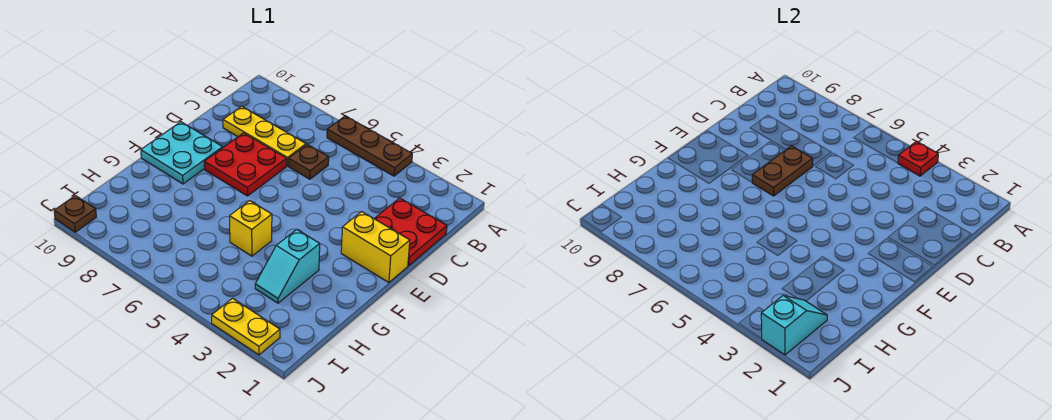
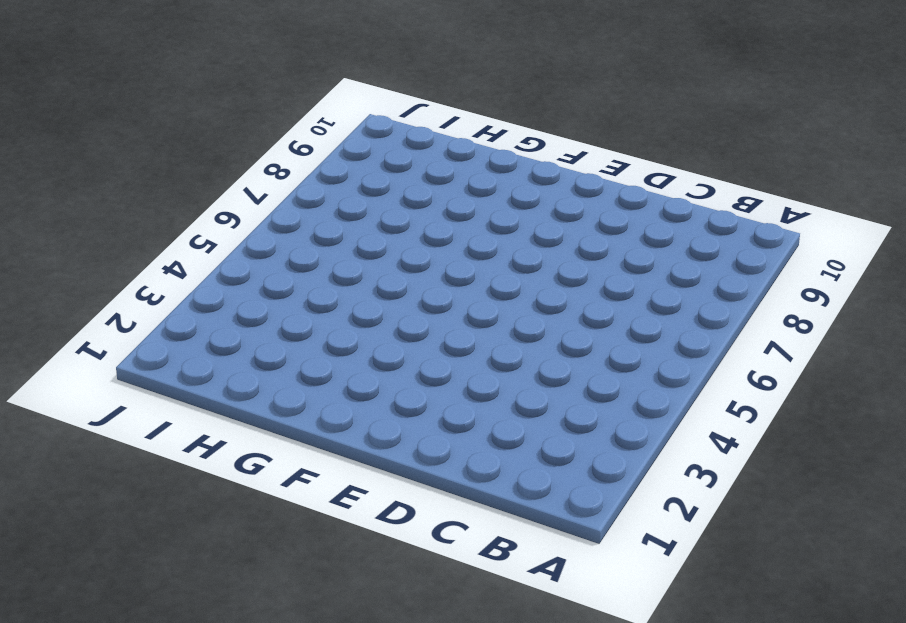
none -> brown 1x3 plate [327,116,412,176]
none -> red 2x2 plate [374,198,447,266]
none -> brown 1x1 plate [289,144,329,179]

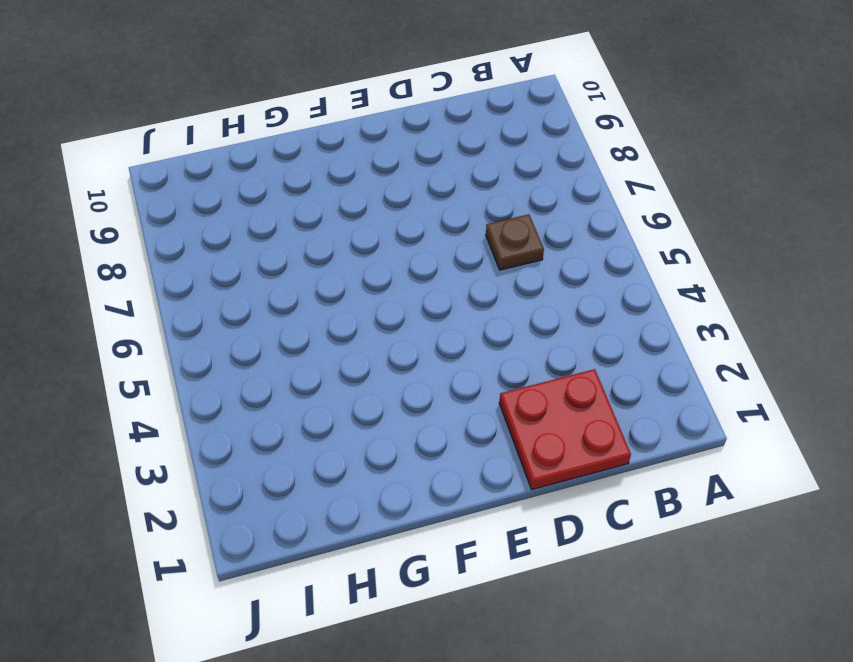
none -> brown 1x3 plate [327,116,412,176]
none -> yellow 1x3 plate [223,106,306,166]
none -> red 2x2 plate [204,133,287,196]

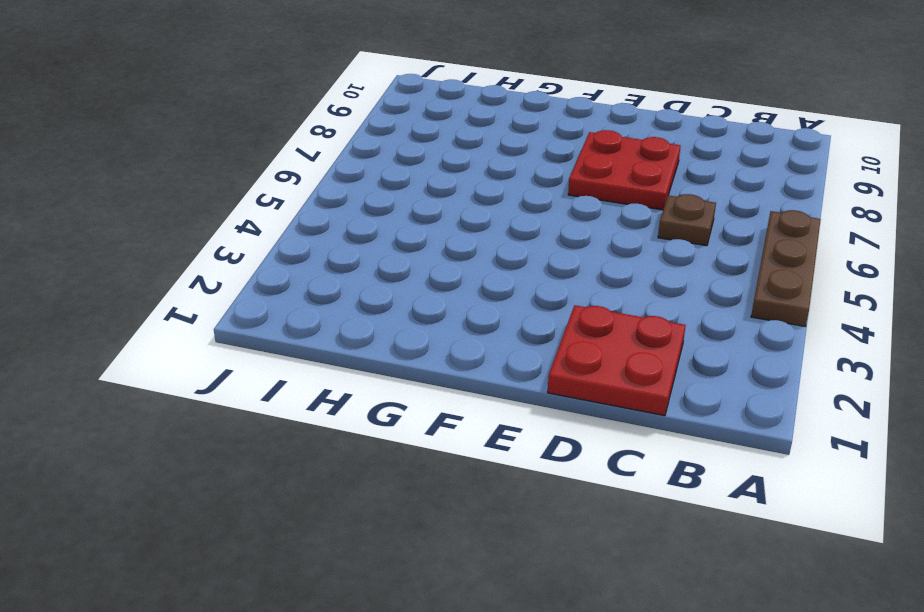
none -> yellow 1x3 plate [223,106,306,166]
none -> yellow 1x2 brick [341,212,410,283]
none -> cyan 2x2 plate [141,122,223,184]

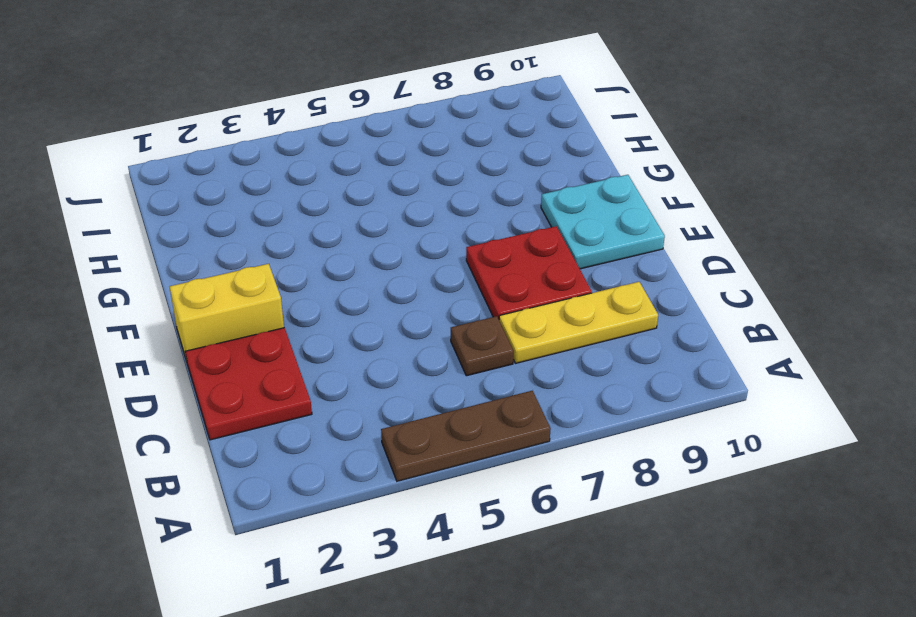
none -> cyan 1x2 slope [255,229,320,303]
none -> yellow 1x1 brick [230,201,272,256]
none -> yellow 1x2 plate [212,298,280,355]

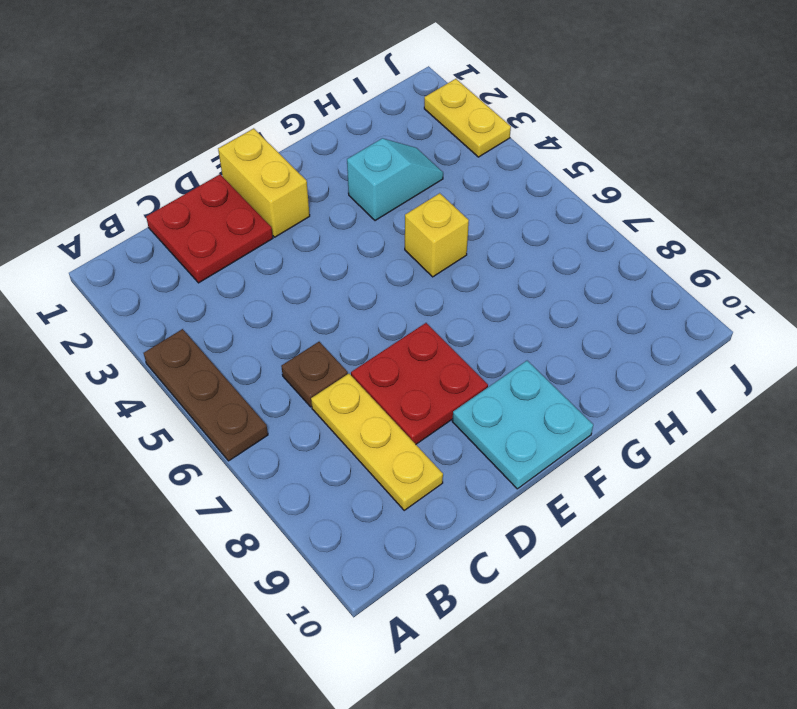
none -> brown 1x1 plate [54,196,96,232]
none -> red 1x1 plate [898,141,938,176]
none -> brown 1x2 plate [752,146,813,196]

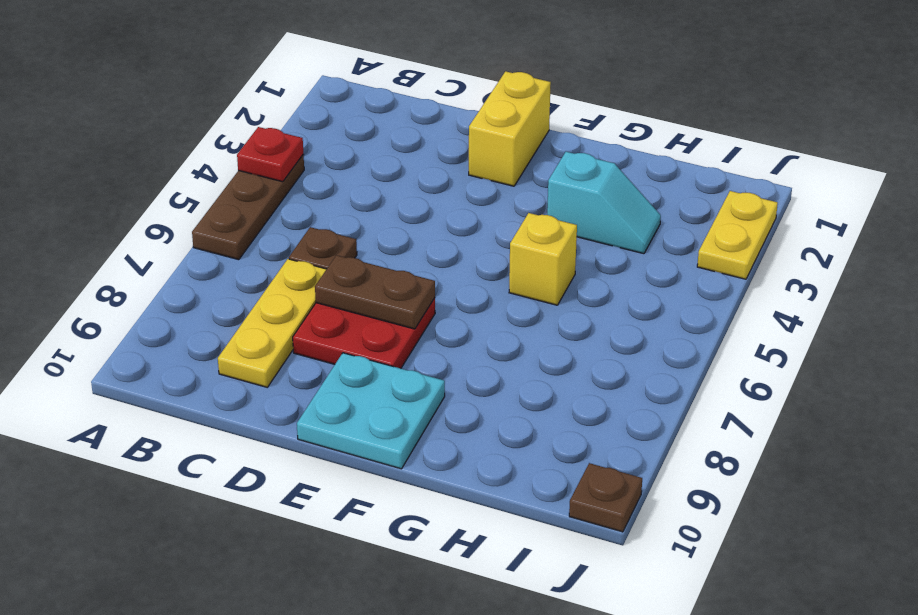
none -> red 2x2 plate [374,198,447,266]
none -> cyan 1x2 slope [761,296,827,355]

